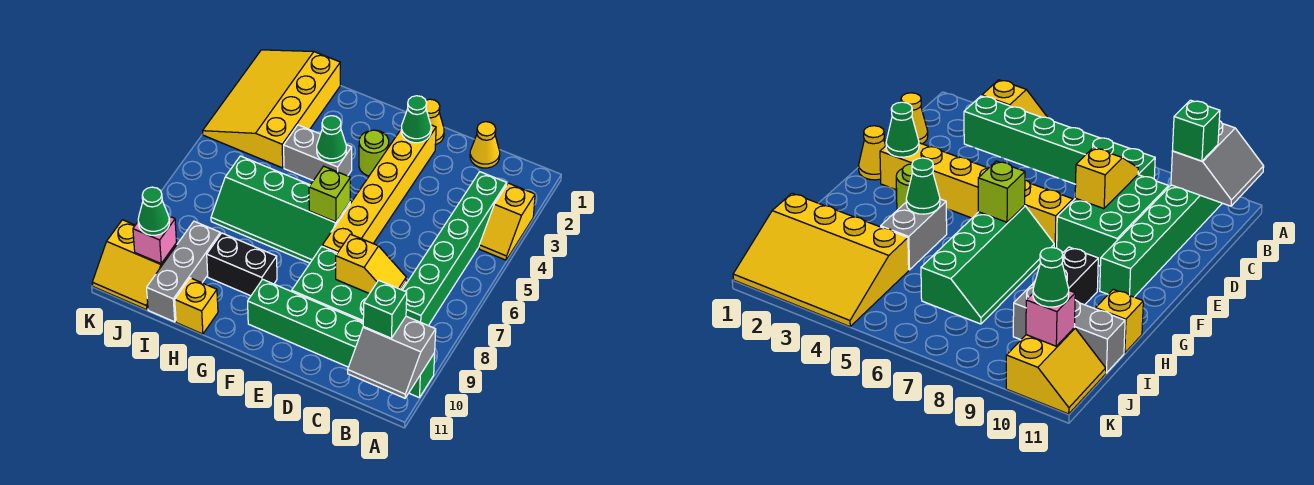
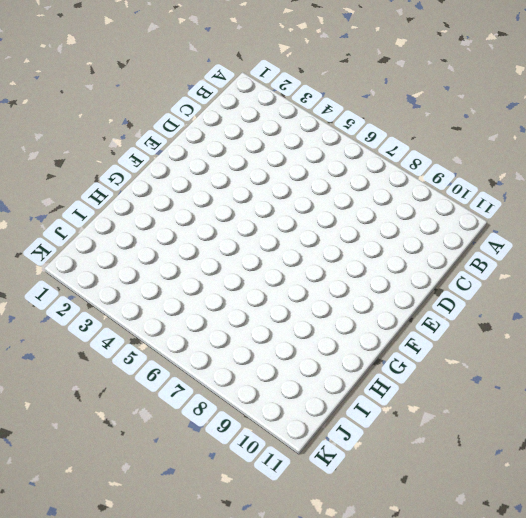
none -> yellow 1x2 slope [479,183,535,260]
none -> green 1x6 brick [248,279,435,398]
none -> green 1x6 brick [403,172,507,326]

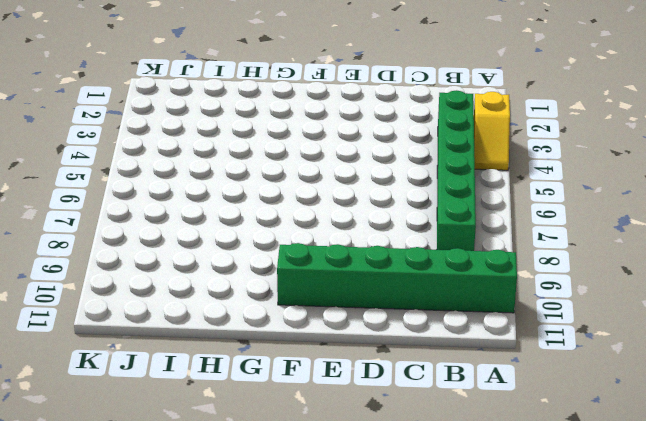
none -> yellow 1x1 cone [470,122,500,168]
none -> green 2x3 brick [292,247,406,322]
none -> yellow 1x1 cone [426,99,444,145]

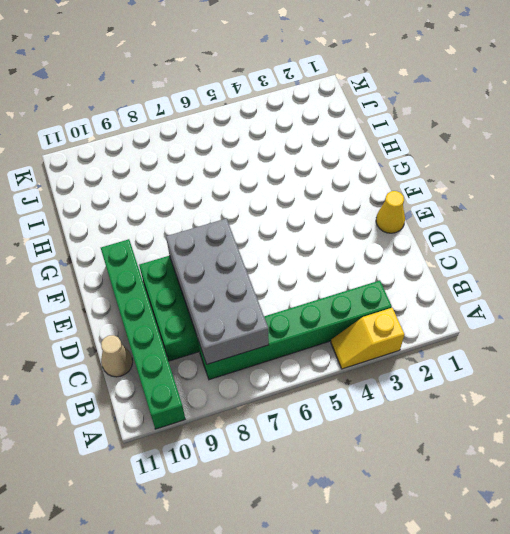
grey 2x4 brick [166,218,269,364] -> yellow 1x2 slope [336,234,406,294]
tan 1x1 cone [101,335,133,377] -> none
none -> yellow 1x1 cone [470,122,500,168]
none -> yellow 1x6 brick [322,125,436,253]
none -> lime 1x1 round brick [359,130,389,176]

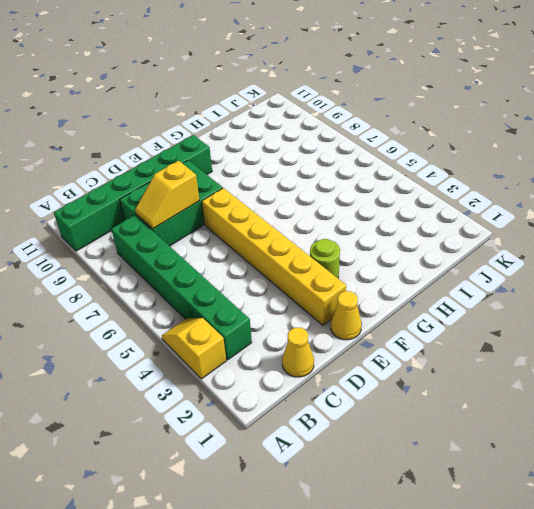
none -> green 2x4 slope [211,156,350,263]
none -> grey 1x2 brick [284,125,352,181]
none -> black 1x2 brick [207,233,277,296]

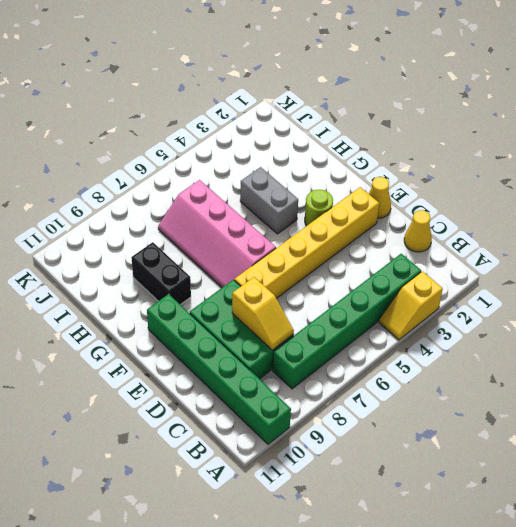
pink 2x4 slope [158,180,276,287] -> green 2x4 slope [211,156,350,263]
none -> yellow 1x1 brick [175,278,218,334]
none -> yellow 3x4 slope [203,50,340,168]
none -> grey 1x3 brick [147,221,220,322]

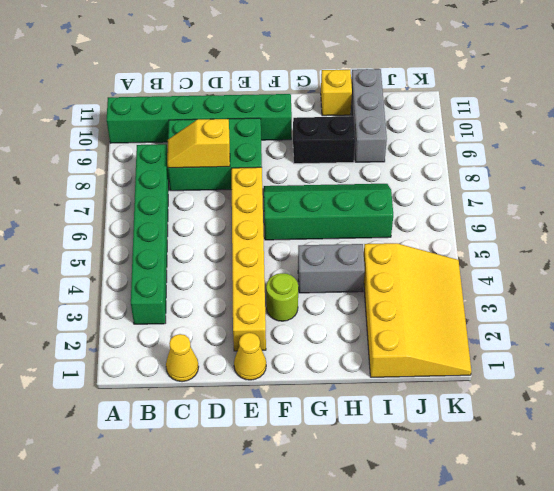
none -> yellow 1x2 slope [479,183,535,260]
none -> yellow 2x2 slope [92,220,177,310]
none -> grey 2x2 slope [348,316,436,398]

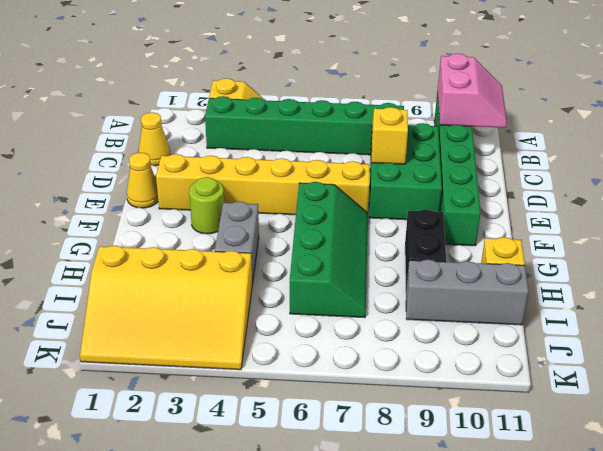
pink 2x2 slope [438,53,507,128] -> grey 2x2 slope [348,316,436,398]
none -> yellow 2x2 slope [92,220,177,310]
none -> green 1x1 cone [401,96,431,143]
none -> lime 1x1 brick [309,166,350,222]

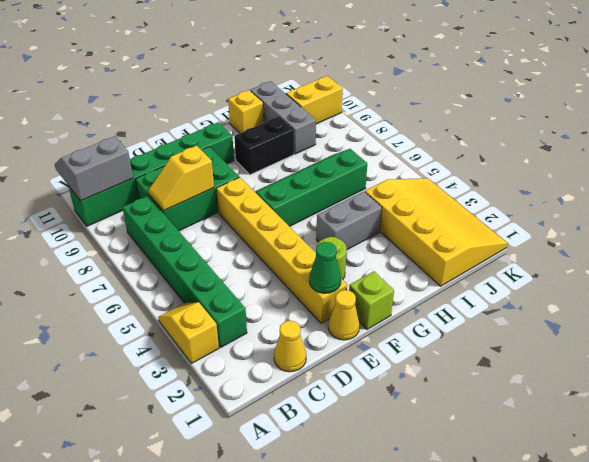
lime 1x1 brick [349,271,394,329] -> lime 1x1 brick moved to [309,166,350,222]
none -> green 1x1 cone [317,116,346,163]
none -> pink 1x1 brick [133,216,177,263]
none -> green 1x1 brick [363,280,407,338]

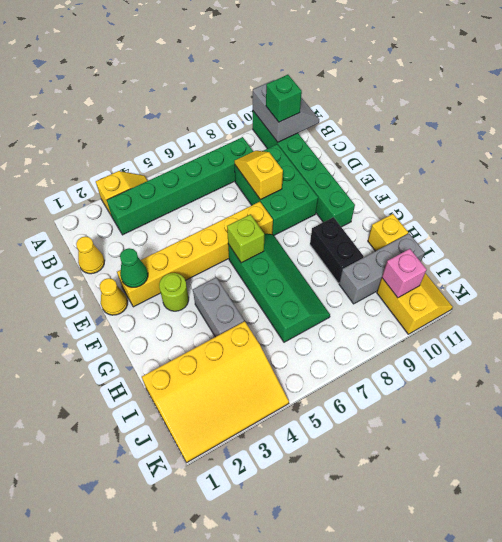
none -> green 1x1 cone [317,116,346,163]
none -> green 1x1 cone [138,187,169,235]

